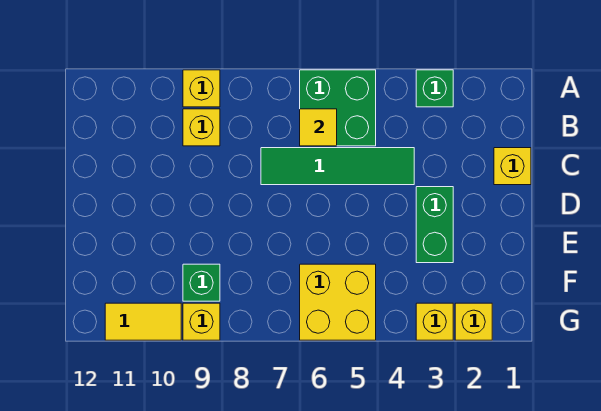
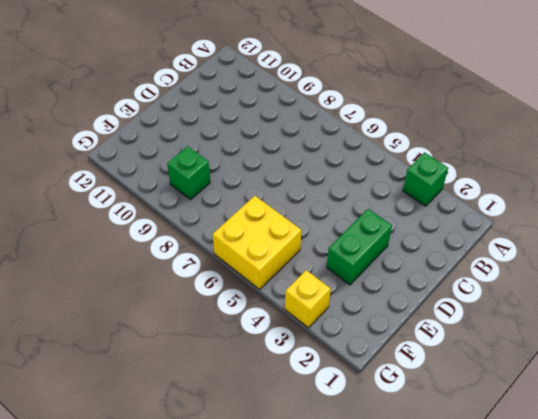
none -> green 2x2 brick [300,70,376,146]
none -> yellow 1x1 brick [183,70,220,107]
none -> yellow 1x1 brick [183,109,220,146]

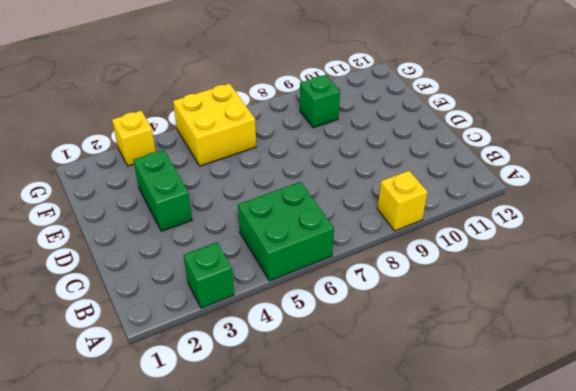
none -> yellow 1x1 brick [183,109,220,146]
none -> yellow 1x1 brick [494,148,531,185]
none -> green 1x4 tile [261,148,414,185]

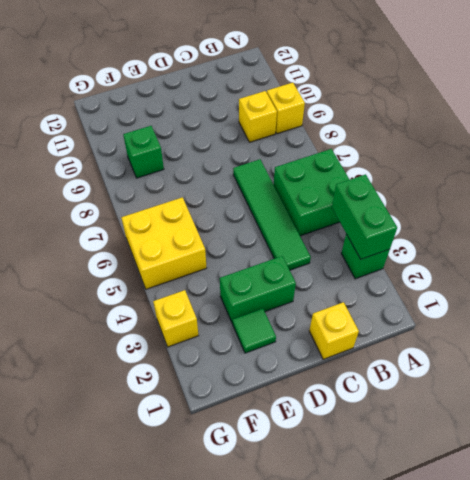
green 1x2 brick [332,174,397,259] -> none
green 1x1 tile [233,309,276,353] -> none
none -> yellow 1x1 brick [455,303,492,340]
none -> yellow 1x1 brick [183,303,220,340]
none -> yellow 1x2 tile [105,303,181,340]

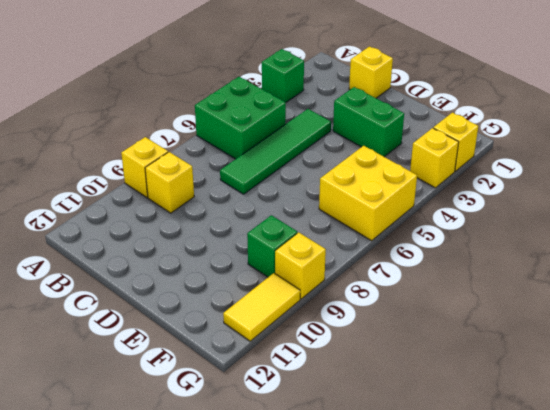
none -> yellow 1x1 tile [300,109,337,146]

